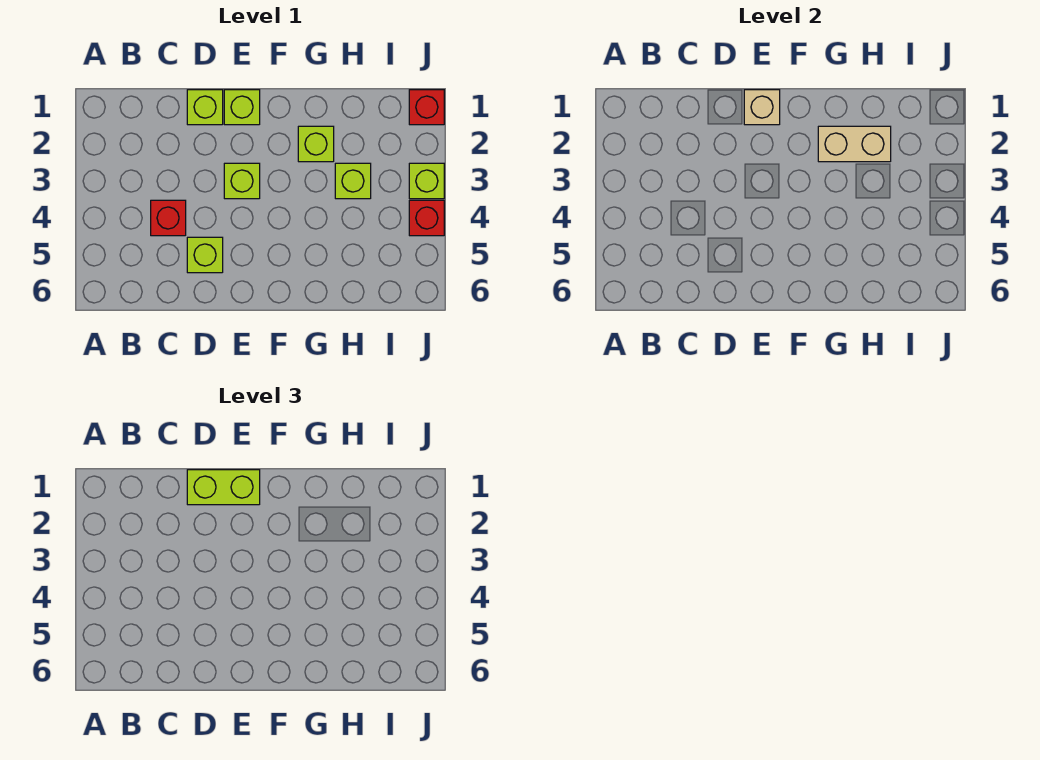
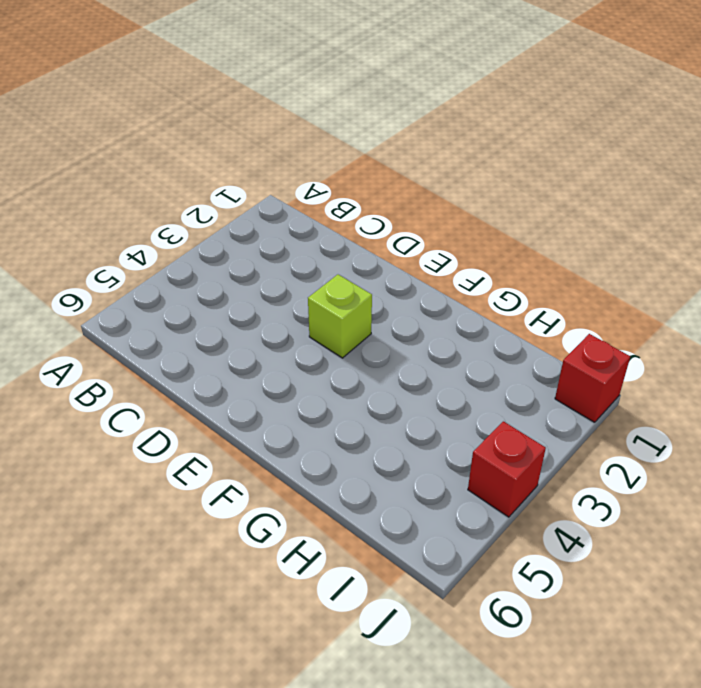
none -> red 1x1 brick [151,200,186,236]
none -> lime 1x1 brick [187,90,223,125]
none -> lime 1x1 brick [187,237,223,273]

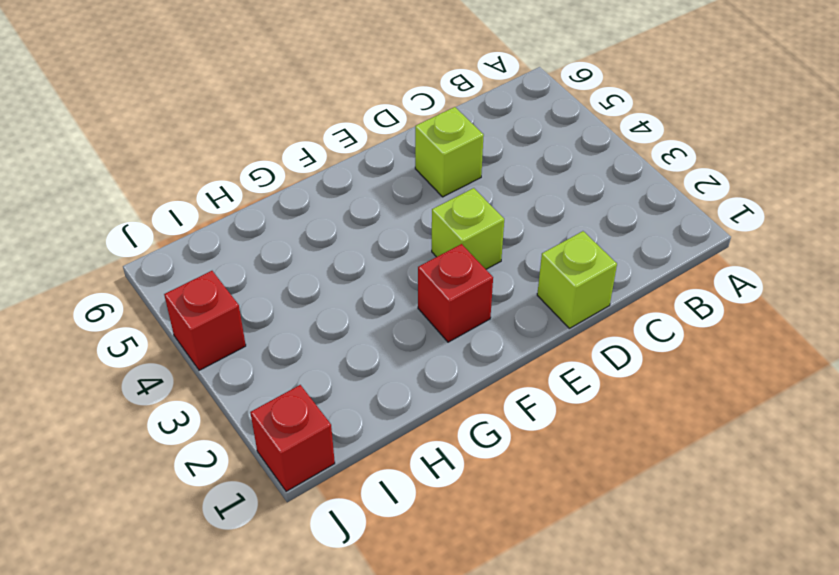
red 1x1 brick [418,244,493,342] -> red 1x1 brick moved to [151,200,186,236]
none -> lime 1x1 brick [224,90,260,125]
none -> lime 1x1 brick [298,126,334,162]
none -> lime 1x1 brick [335,163,371,199]

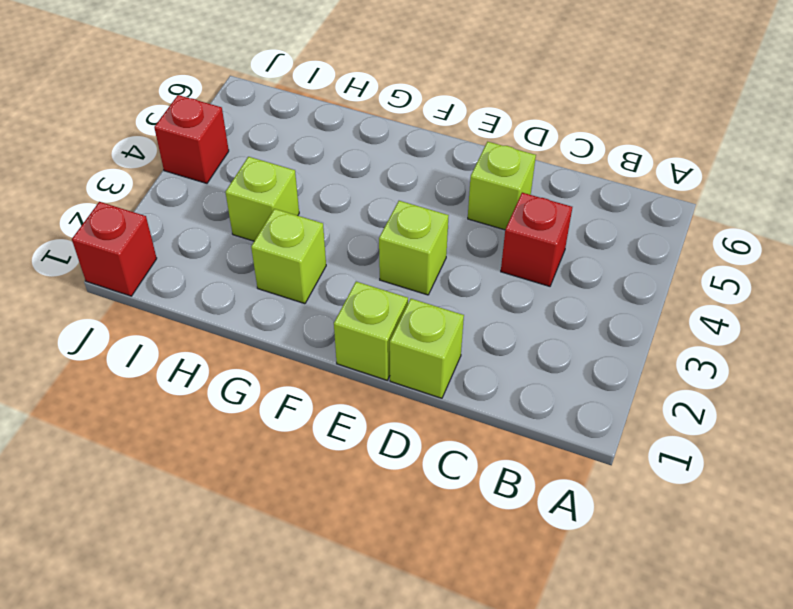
none -> lime 1x1 brick [409,163,444,199]
none -> tan 1x1 brick [744,90,780,125]
none -> tan 1x2 brick [818,126,891,162]

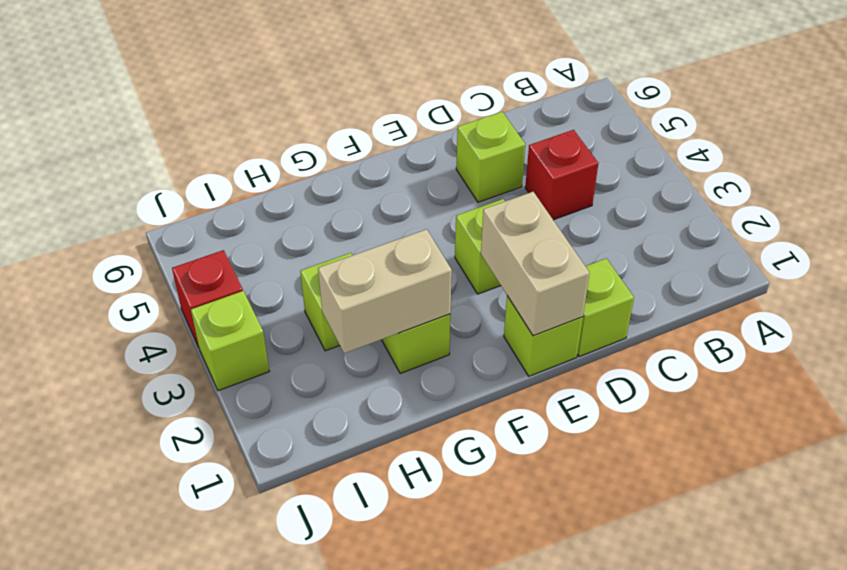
tan 1x2 brick [481,192,590,336] -> tan 1x1 brick [744,90,780,125]
none -> red 1x1 brick [409,90,444,125]
none -> lime 1x2 brick [187,470,260,505]

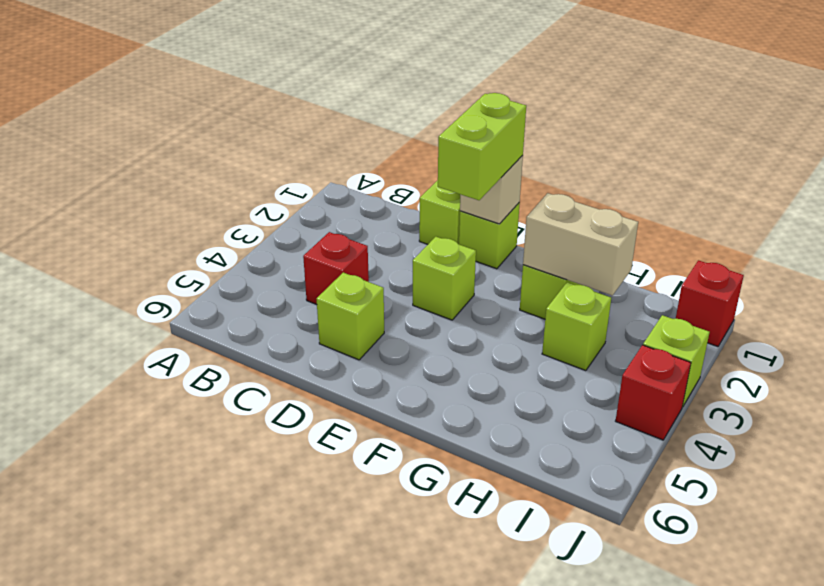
lime 1x2 brick [438,93,526,200] -> lime 1x2 brick turned to [187,470,260,505]

